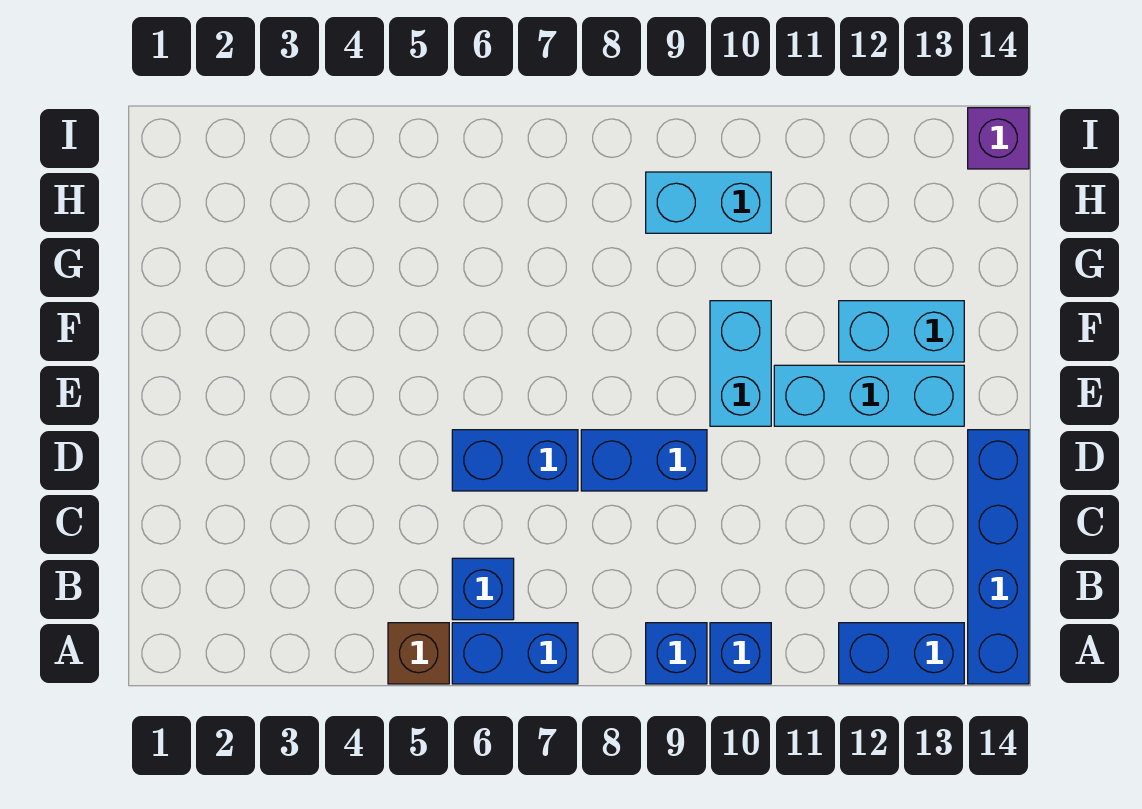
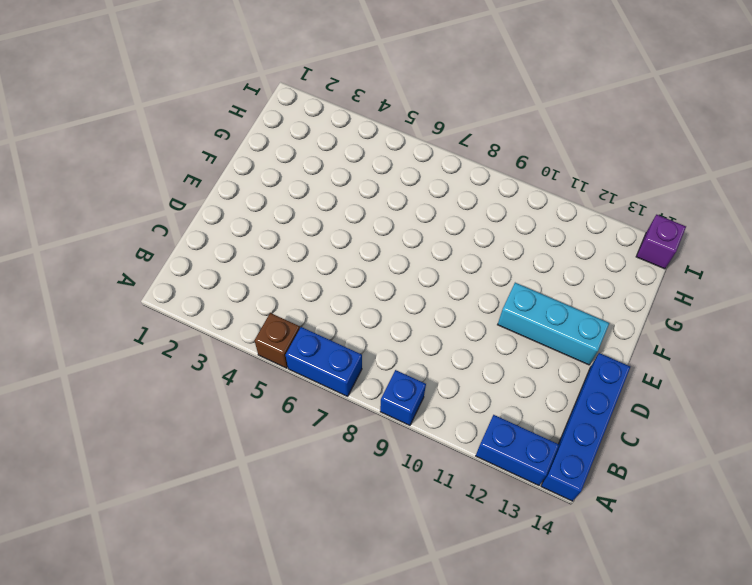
none -> blue 1x1 brick [710,623,771,684]
none -> blue 1x1 brick [452,558,514,620]
none -> blue 1x2 brick [452,430,578,491]

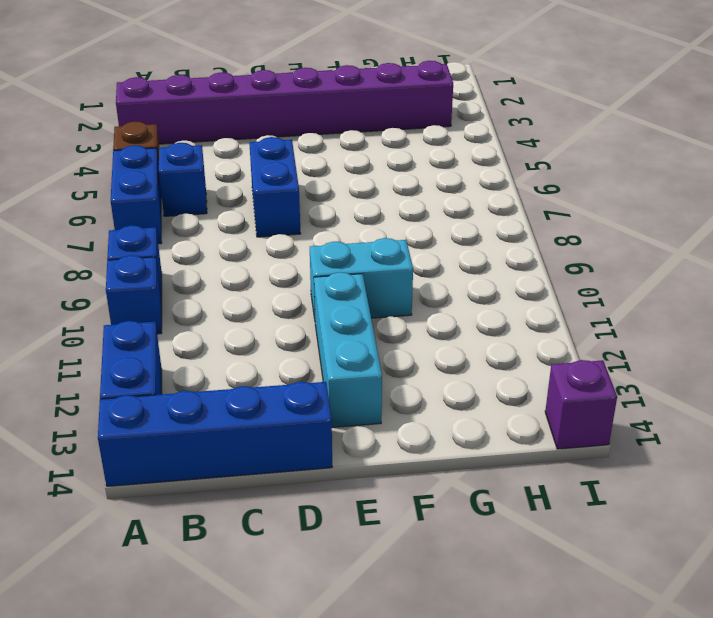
purple 1x8 brick [116,61,453,144] -> none
none -> blue 1x2 brick [581,430,707,491]
none -> cyan 1x2 brick [839,301,964,362]
none -> cyan 1x2 brick [646,172,771,233]

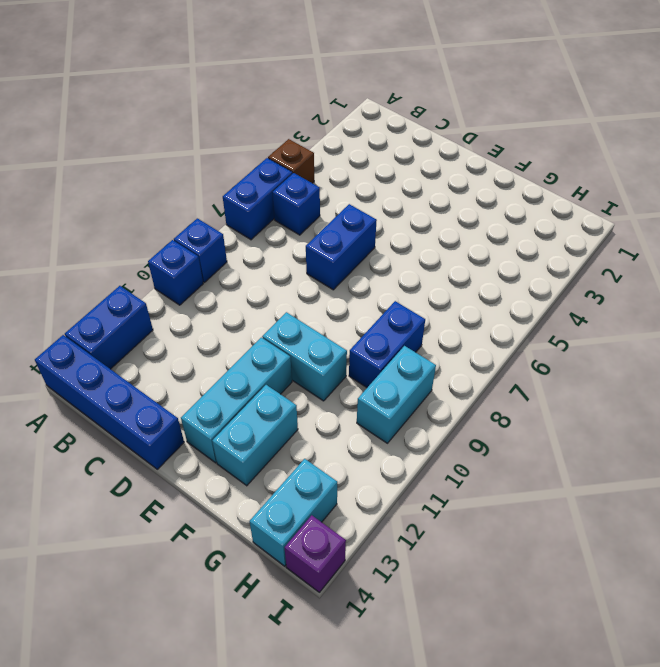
blue 1x2 brick [349,301,425,387] -> blue 1x2 brick moved to [581,430,707,491]
cyan 1x2 brick [249,459,337,566] -> none

